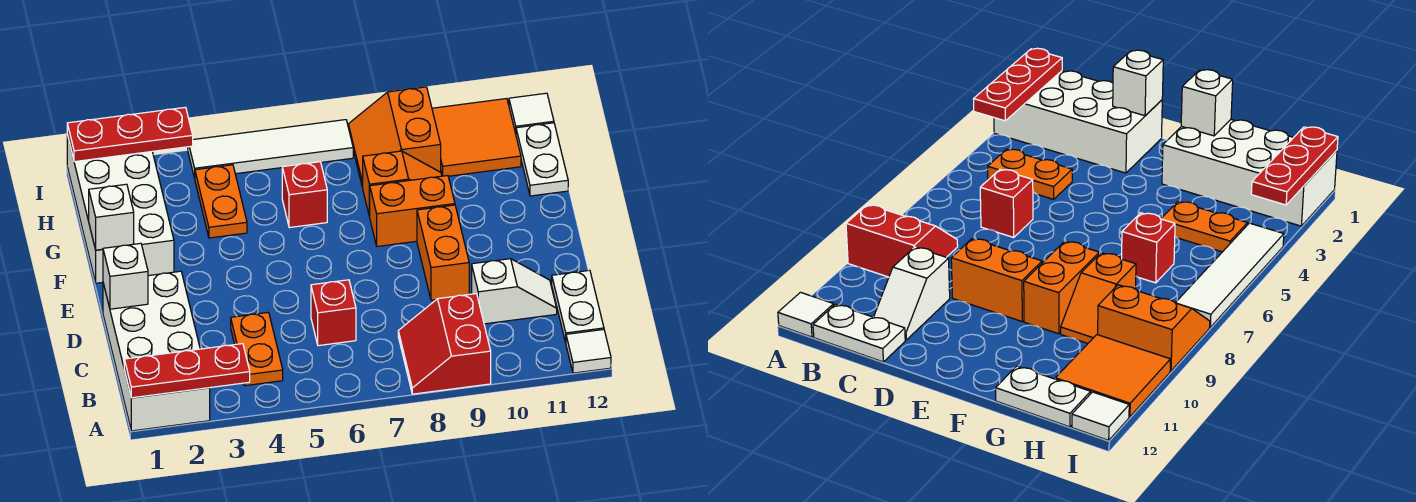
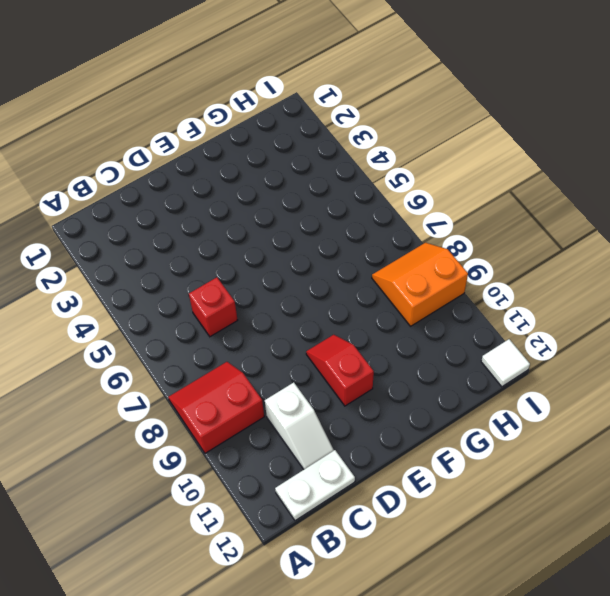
red 1x2 slope [306,335,374,406] -> orange 1x2 brick [417,205,469,300]
none -> white 2x4 brick [103,271,210,431]
none -> white 1x1 tile [566,329,611,373]
none -> orange 1x2 plate [231,312,283,386]

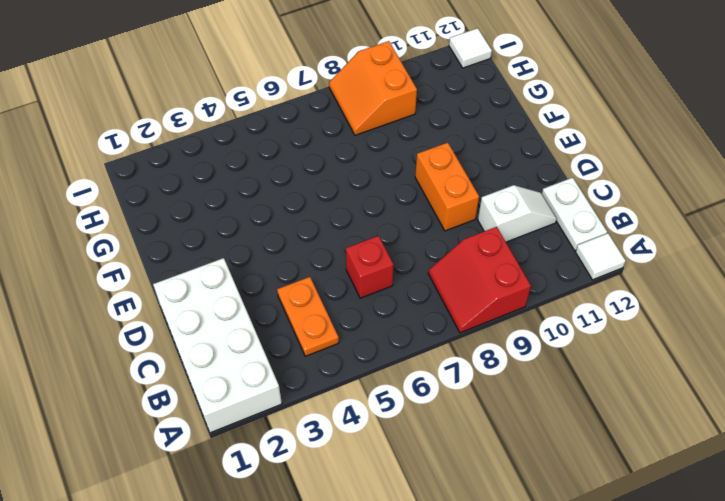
none -> white 2x4 brick [67,135,174,283]
none -> orange 1x2 brick [370,176,455,246]
none -> orange 1x2 plate [195,165,247,238]

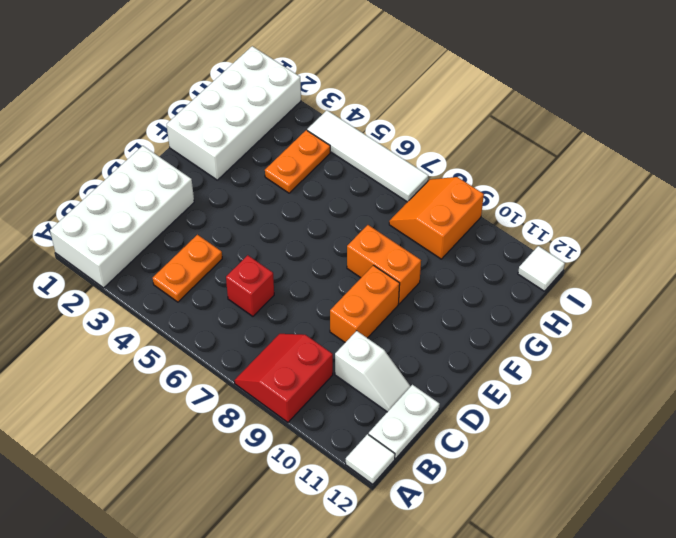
none -> red 1x1 brick [282,162,327,228]
none -> orange 1x2 slope [362,151,442,217]
none -> white 1x2 plate [516,123,568,196]

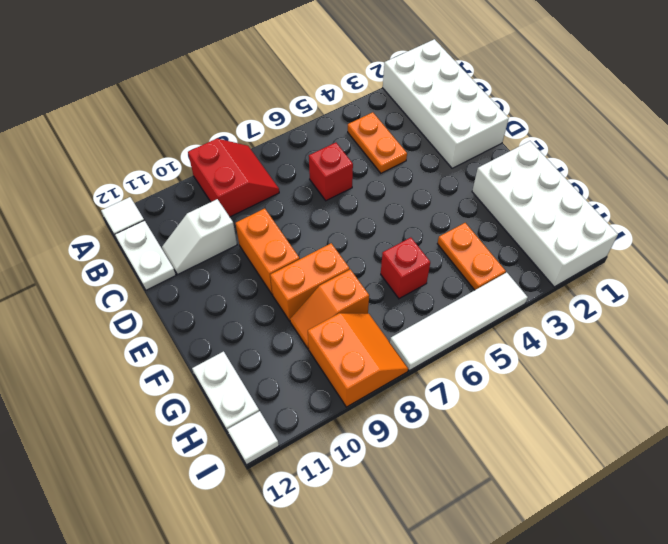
none -> orange 2x2 tile [432,99,521,176]
none -> red 1x3 plate [124,344,250,398]
none -> white 1x1 brick [103,243,148,309]

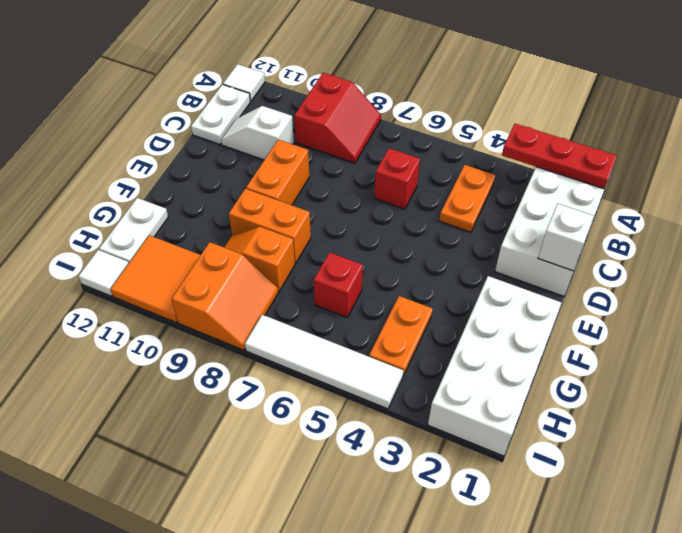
none -> white 1x1 brick [89,184,134,250]
none -> red 1x3 plate [67,107,193,162]

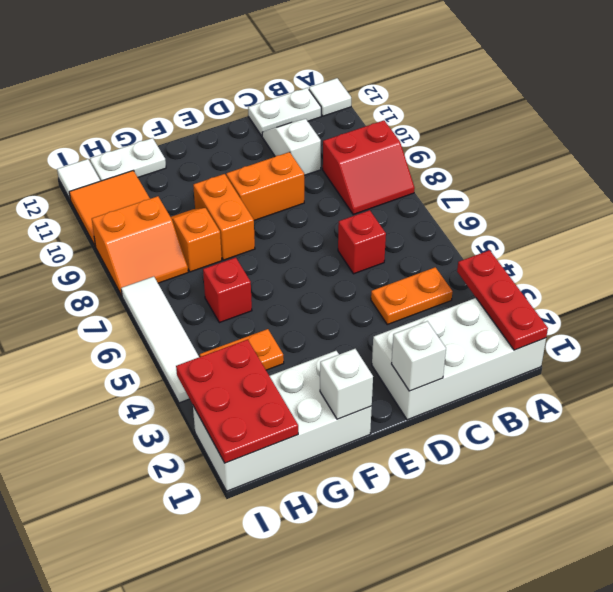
red 2x3 plate [176,340,298,463] -> red 1x3 plate [67,107,193,162]

